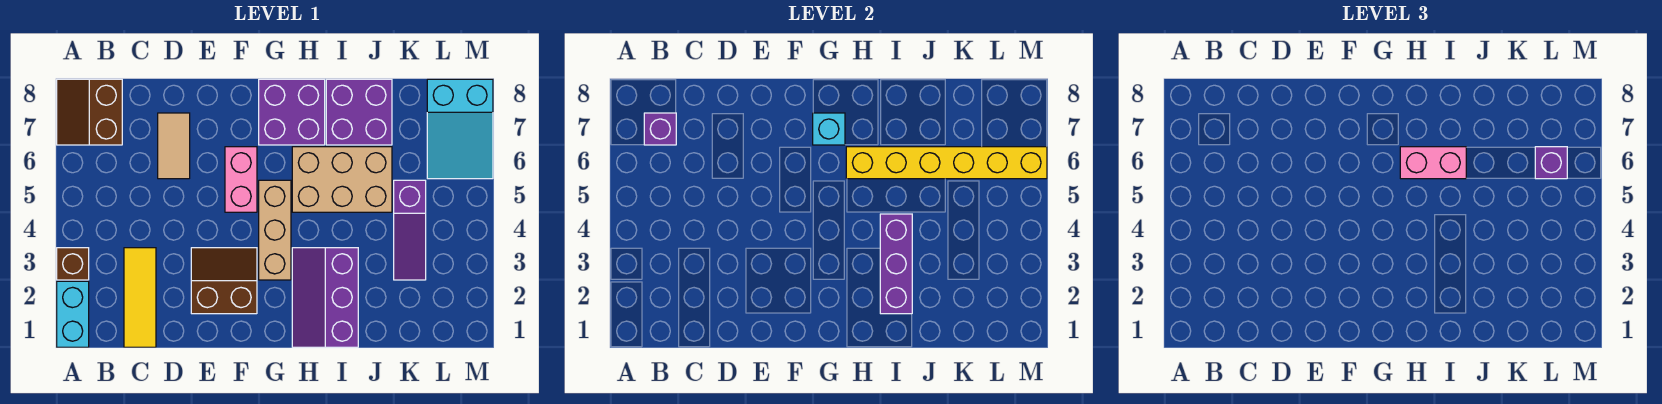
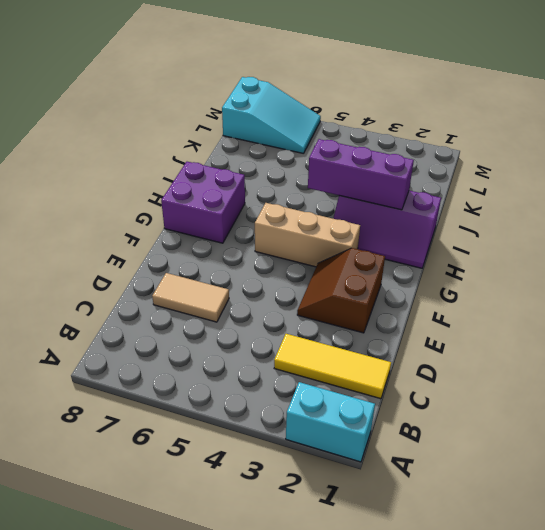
none -> brown 1x1 brick [57,248,89,280]
none -> brown 2x2 slope [57,79,122,145]
none -> pink 1x2 brick [225,147,257,212]

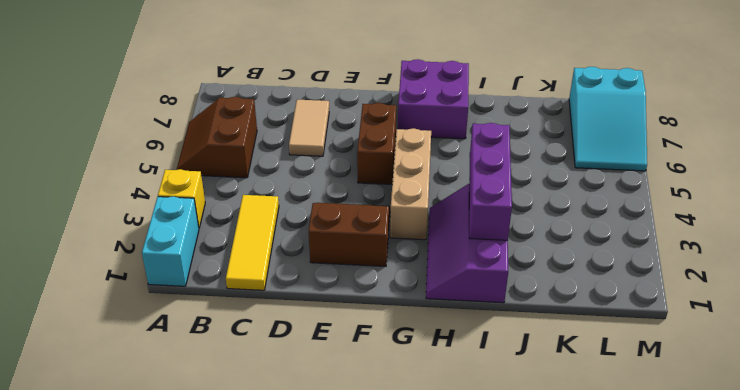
yellow 1x1 brick [158,169,205,228] -> brown 1x1 brick [57,248,89,280]
brown 2x2 slope [177,97,257,178] -> brown 2x2 slope moved to [57,79,122,145]
brown 1x2 brick [357,103,396,184] -> pink 1x2 brick [225,147,257,212]
none -> tan 2x3 brick [292,147,392,212]
none -> purple 2x2 brick [326,79,392,145]
none -> purple 1x3 slope [394,180,426,280]

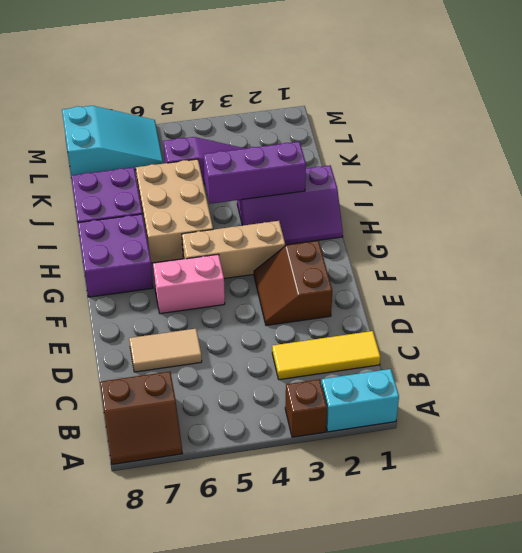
none -> purple 1x1 brick [644,113,676,145]
none -> cyan 1x1 brick [813,113,845,145]
none -> yellow 1x6 brick [846,147,1047,179]

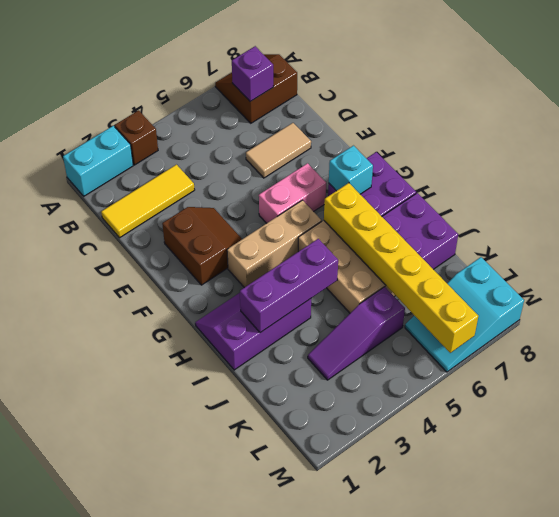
none -> pink 1x2 brick [1400,147,1466,179]
none -> purple 1x1 brick [1535,147,1567,179]

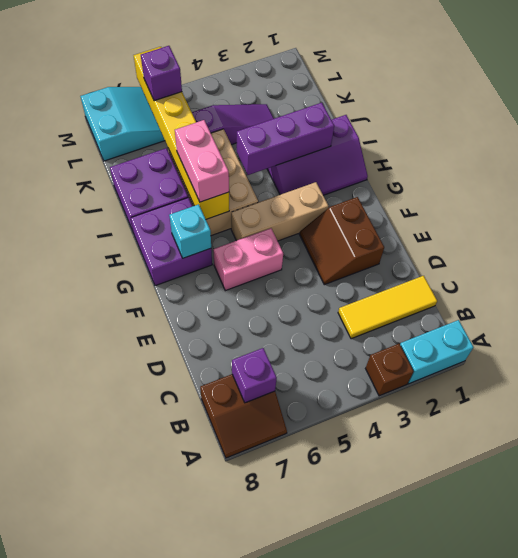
none -> tan 1x2 tile [158,113,190,179]

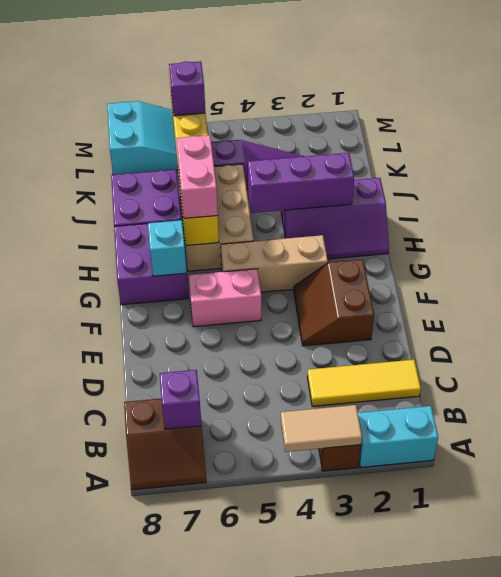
tan 1x2 tile [281,405,362,452] -> tan 1x2 tile moved to [158,113,190,179]

